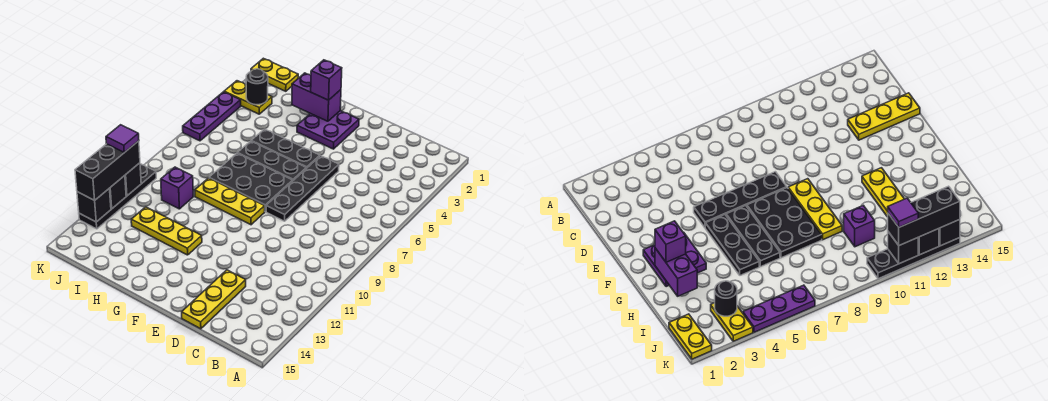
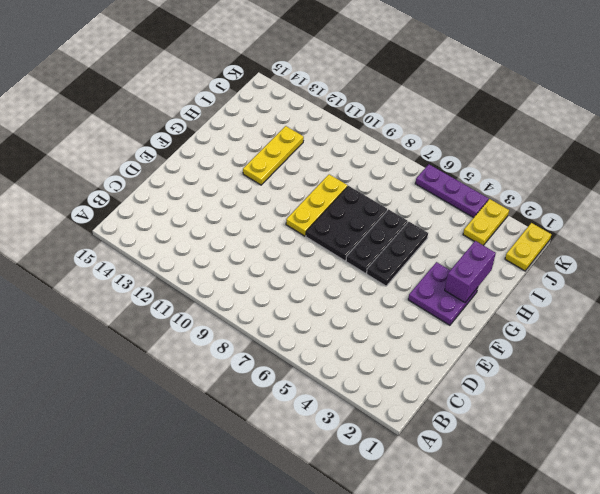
none -> yellow 1x3 plate [182,270,246,329]
none -> black 1x4 plate [266,156,339,221]
none -> purple 1x1 brick [161,167,193,209]

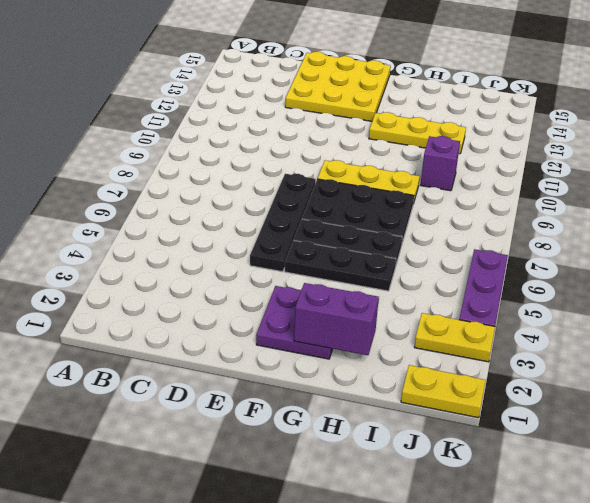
yellow 3x3 plate [285,52,391,121] -> yellow 1x3 plate [182,270,246,329]
none -> black 1x4 plate [79,164,156,229]
none -> black 1x1 round brick [246,69,268,105]
none -> black 1x1 brick [125,163,141,196]

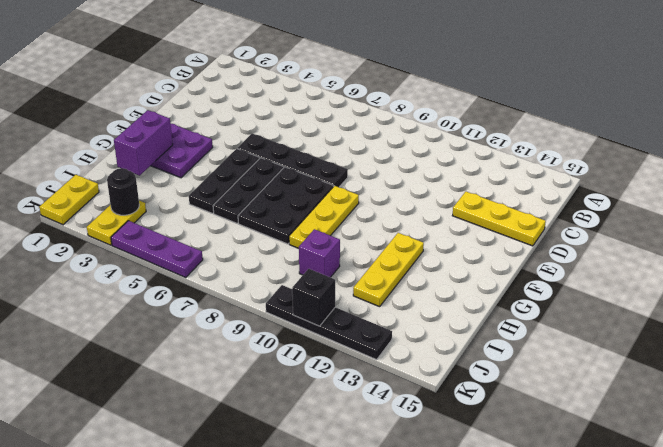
none -> black 1x1 brick [109,176,126,209]
none -> black 1x1 brick [77,189,111,222]
none -> purple 1x1 brick [311,60,342,100]

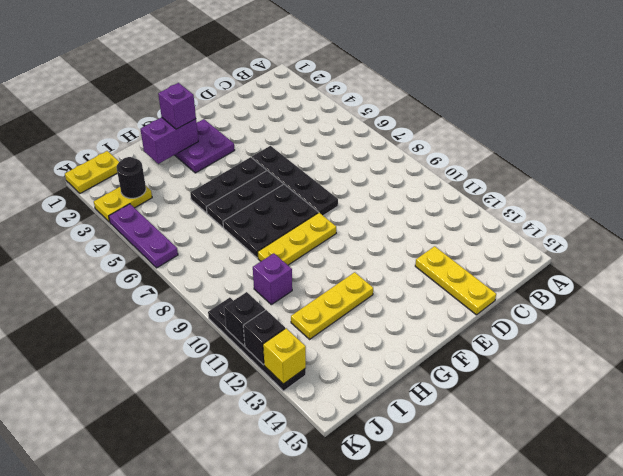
yellow 1x1 brick [263,328,306,384] -> black 1x1 brick [77,189,111,222]
none -> black 1x3 brick [75,141,140,200]
none -> purple 1x1 tile [106,125,139,152]

